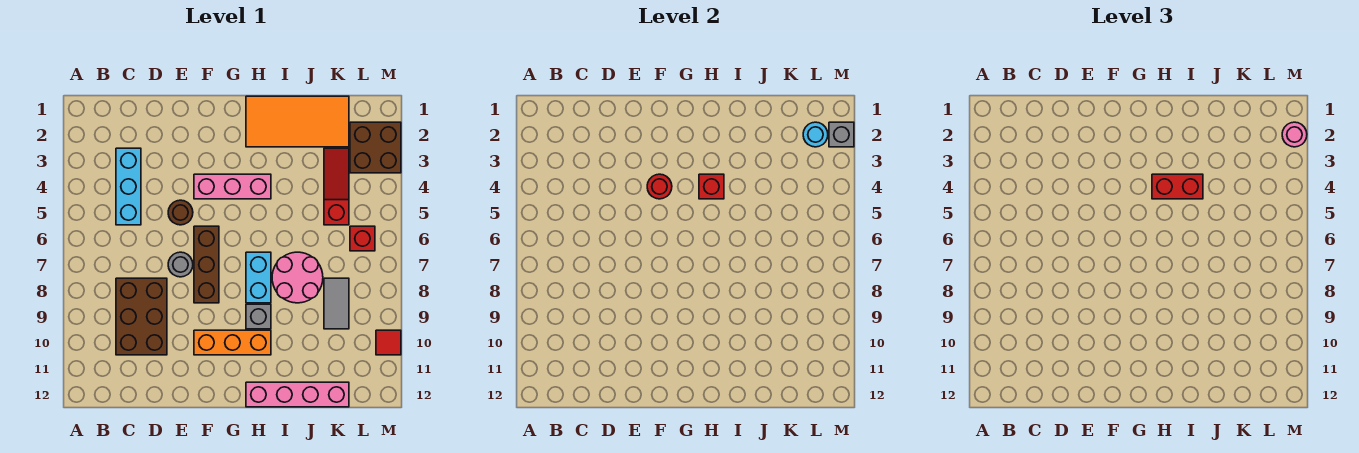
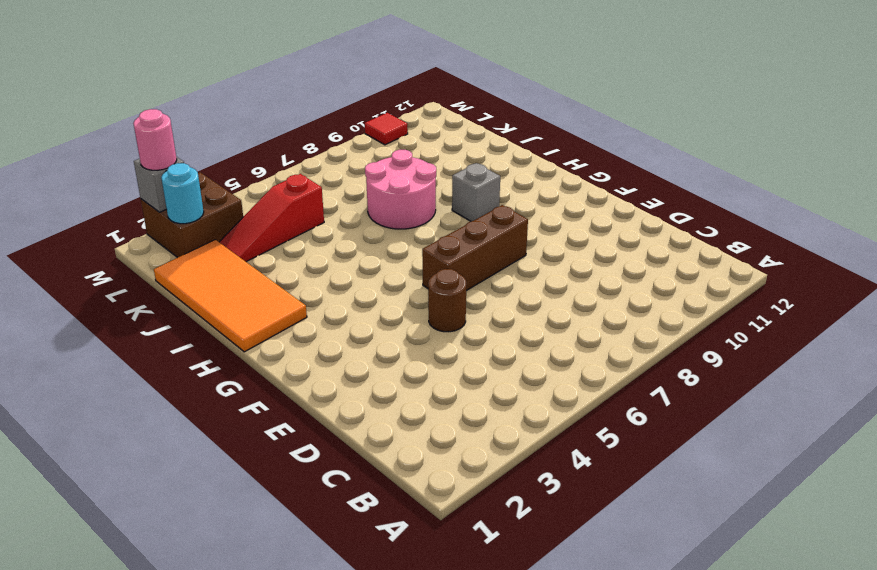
none -> cyan 1x3 brick [116,148,141,225]
none -> brown 2x3 brick [116,278,167,355]
none -> grey 1x1 round brick [168,252,193,277]

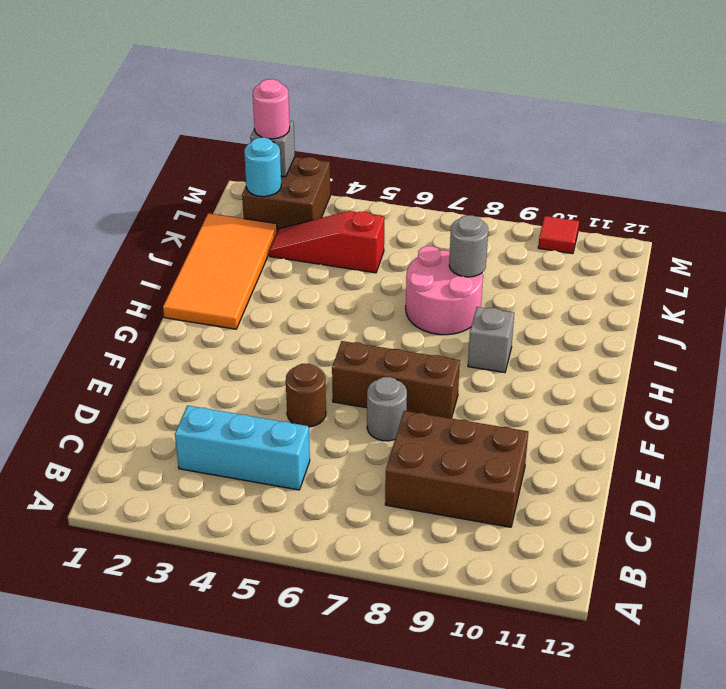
grey 1x1 round brick [449,215,488,277] -> none
none -> pink 1x3 brick [194,174,271,199]
none -> orange 1x3 brick [194,330,271,355]
none -> cyan 1x2 brick [246,252,271,303]

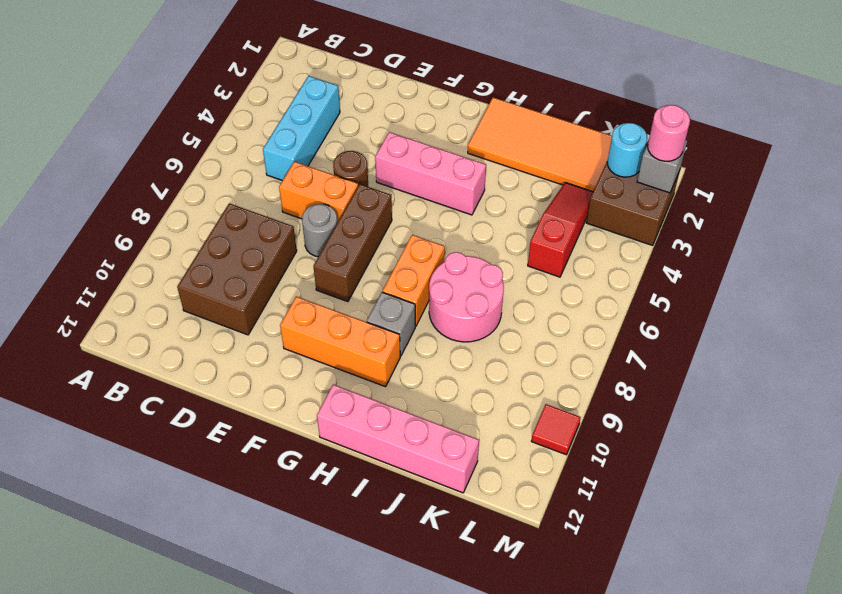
orange 1x2 brick [279,162,358,223] -> none
orange 1x2 brick [382,235,445,326] -> cyan 1x2 brick [246,252,271,303]
none -> grey 1x2 tile [324,278,349,329]
none -> red 1x1 brick [350,226,375,251]
none -> red 1x1 round brick [647,174,672,199]

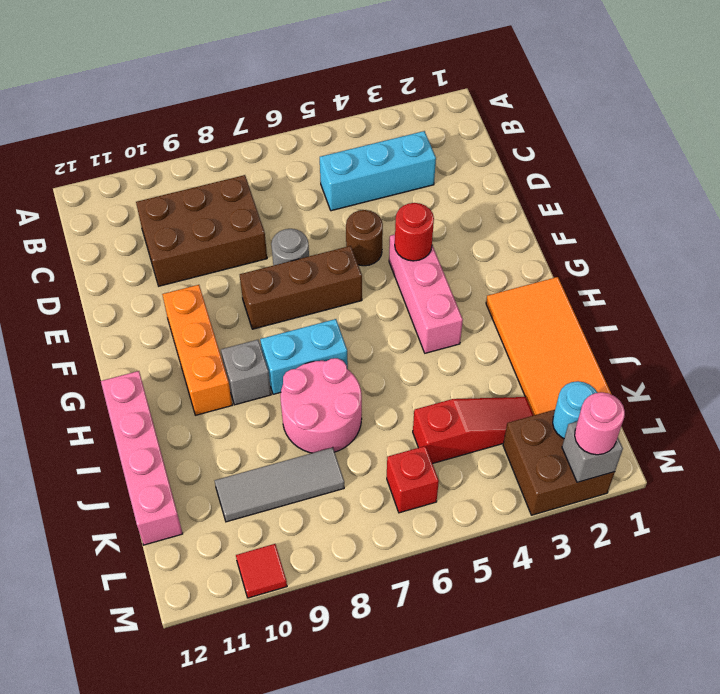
grey 1x3 tile [215,448,344,522] -> grey 1x2 tile [324,278,349,329]
none -> red 1x1 brick [699,174,724,199]
none -> red 1x2 brick [1152,174,1203,199]

